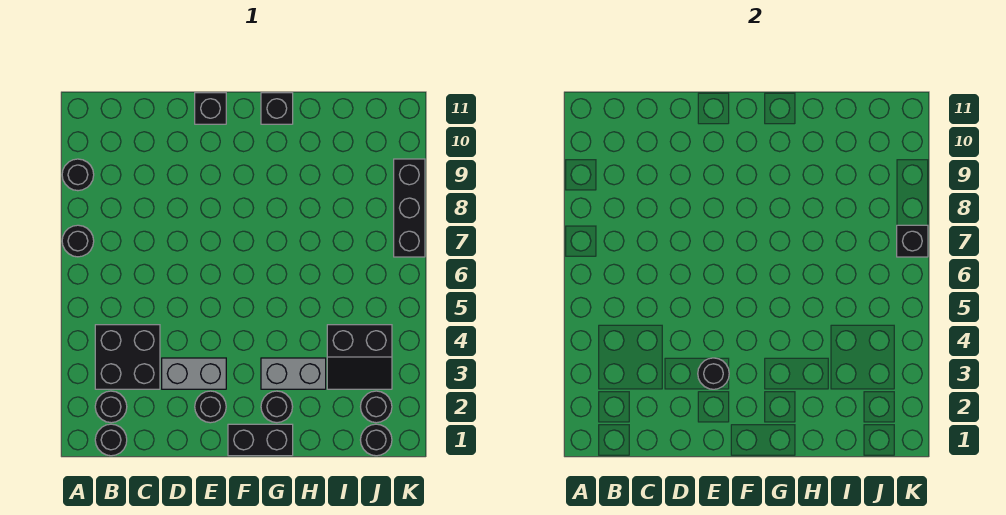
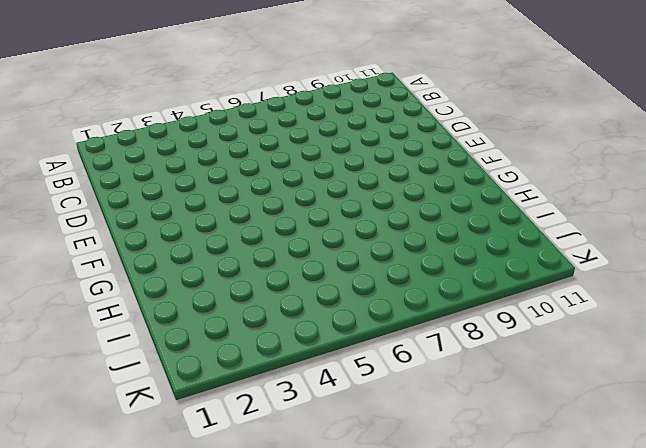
none -> black 1x1 round brick [62,225,94,257]
none -> black 1x1 round brick [62,159,94,191]
none -> black 1x1 round brick [95,424,127,456]

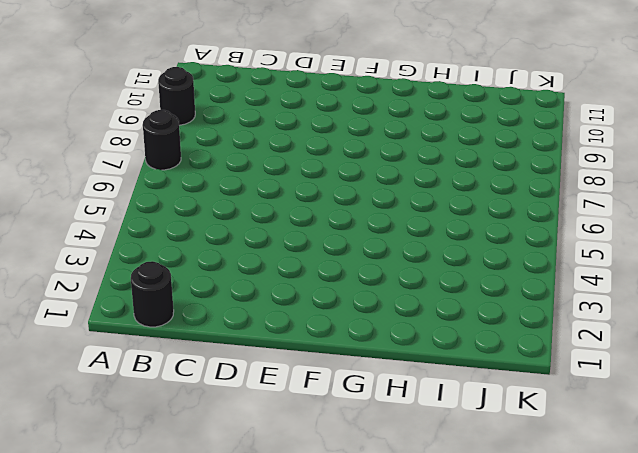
none -> black 1x1 round brick [95,391,127,423]
none -> black 2x2 brick [95,325,160,389]
none -> grey 1x2 brick [162,358,226,389]

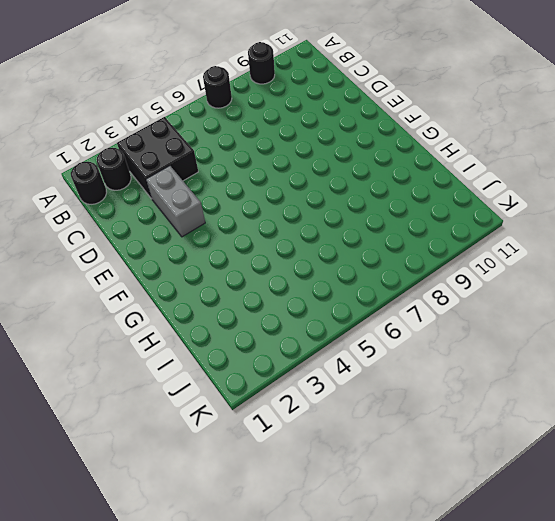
none -> black 1x1 round brick [195,391,226,423]
none -> black 1x1 brick [195,93,226,124]
none -> black 1x2 brick [228,424,293,456]

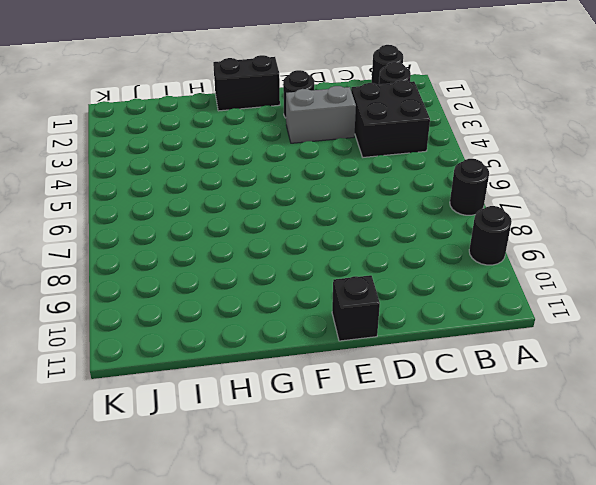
none -> black 1x1 round brick [261,391,293,423]
none -> grey 1x2 brick [261,358,326,389]
none -> black 1x1 brick [261,93,293,124]

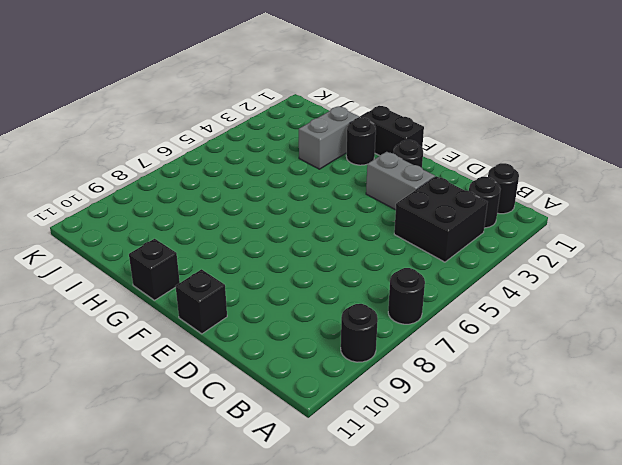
grey 1x2 brick [299,107,359,169] -> grey 1x2 brick turned to [261,358,326,389]
none -> black 2x2 slope [327,325,392,389]
none -> black 1x1 round brick [361,424,392,456]
none -> black 1x1 round brick [361,391,392,423]

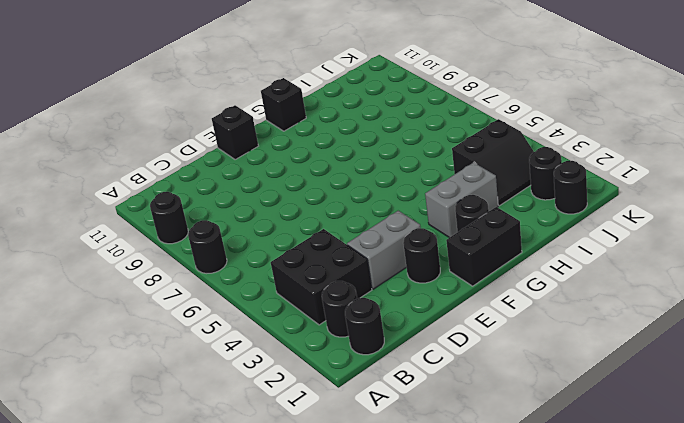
none -> black 1x3 brick [394,159,425,257]
none -> black 1x1 round brick [698,358,729,389]
none -> black 1x1 brick [897,225,928,257]

